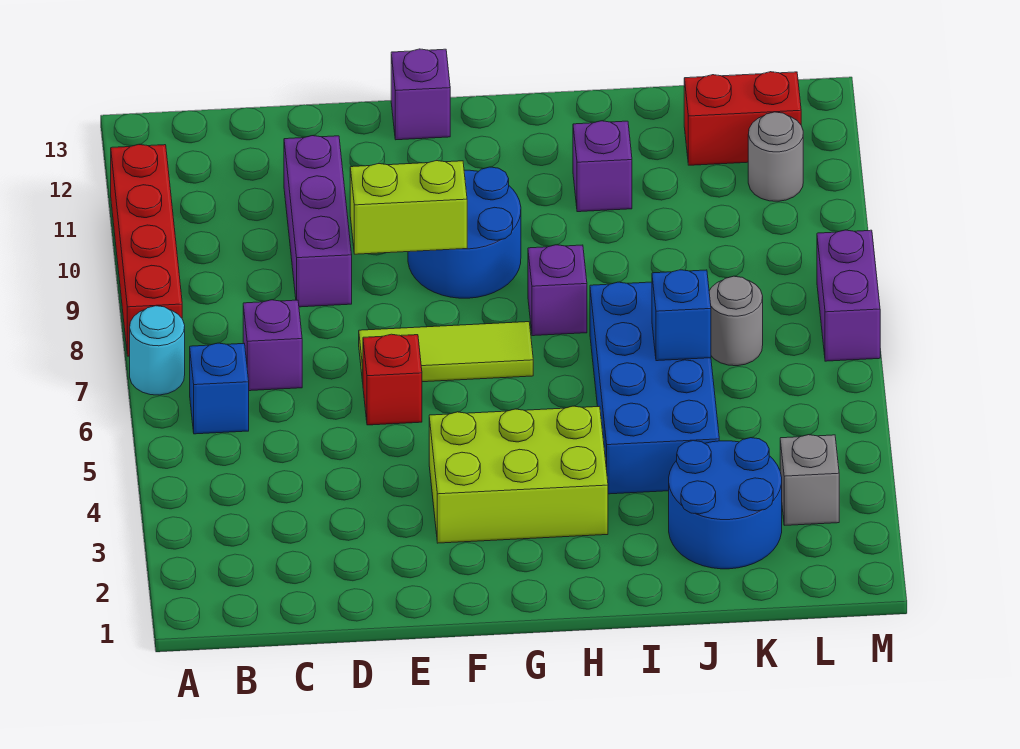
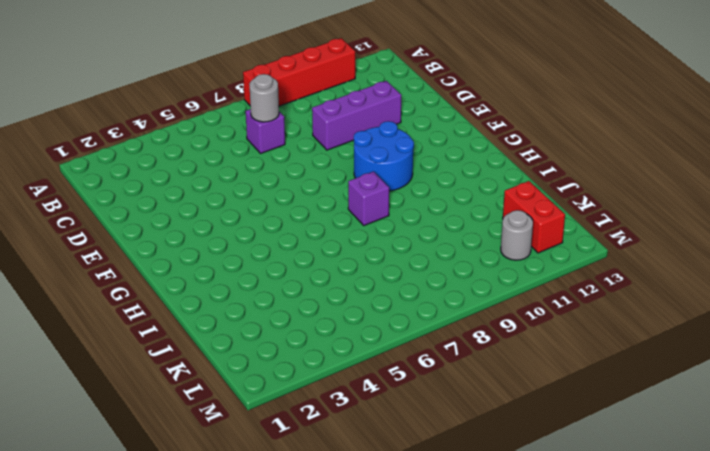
grey 1x1 round brick [249,74,279,122] -> grey 1x1 round brick moved to [709,276,763,366]
none -> cyan 1x1 round brick [130,306,185,395]
none -> blue 1x1 brick [190,343,249,434]
none -> red 1x1 brick [363,334,422,425]

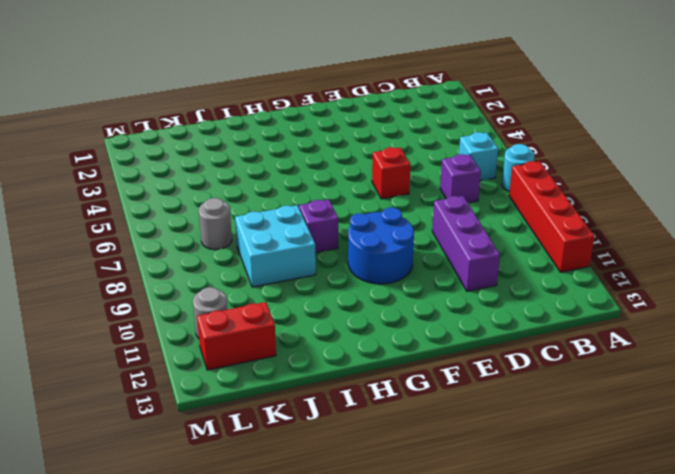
cyan 1x1 brick [459,132,498,181] -> blue 1x1 brick [190,343,249,434]
cyan 2x2 brick [235,205,316,287] -> none
none -> lime 1x3 tile [359,322,533,382]
none -> lime 2x3 brick [429,406,608,543]
none -> purple 1x1 brick [391,49,450,140]

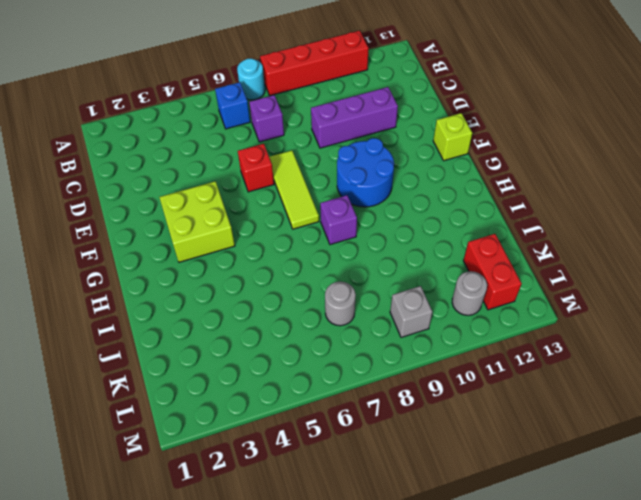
lime 2x2 brick [159,181,235,262] -> lime 2x3 brick [429,406,608,543]
lime 1x1 brick [433,113,472,161] -> purple 1x1 brick [391,49,450,140]
grey 1x1 brick [390,286,432,337] -> grey 1x1 brick moved to [780,435,839,525]
none -> blue 2x4 brick [590,282,719,494]
none -> purple 1x1 brick [573,121,632,212]
none -> blue 2x2 round brick [669,438,782,569]

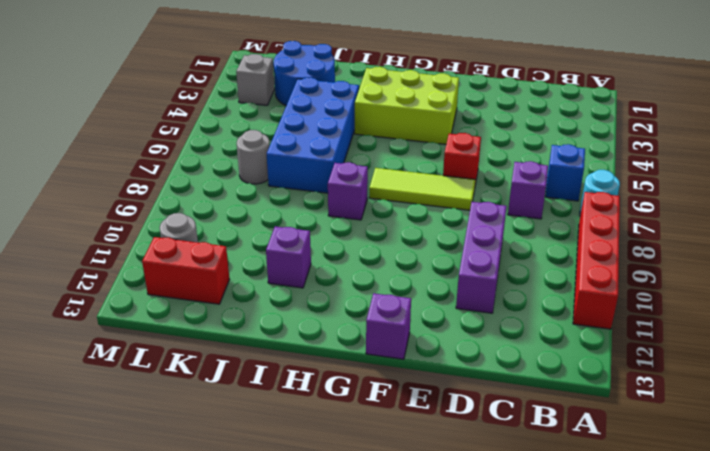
none -> blue 2x2 round brick [408,167,521,298]
none -> purple 1x2 brick [817,230,880,361]
none -> lime 1x2 brick [350,161,467,254]

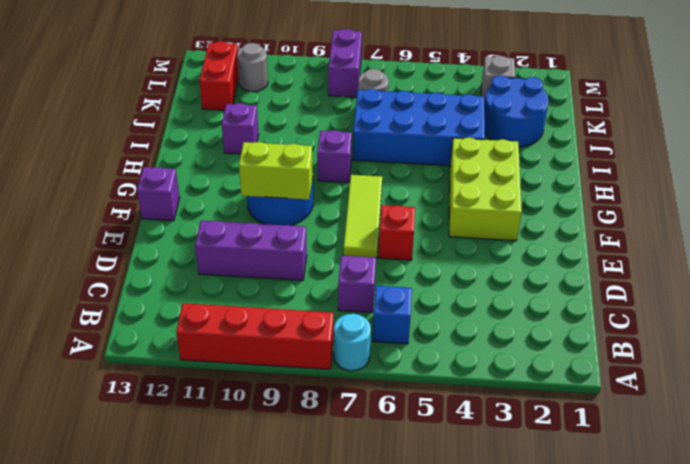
lime 1x2 brick [239,142,313,200] -> lime 1x2 brick turned to [350,161,467,254]
purple 1x2 brick [328,29,362,97] -> purple 1x2 brick turned to [817,230,880,361]
none -> blue 1x1 brick [652,270,711,361]

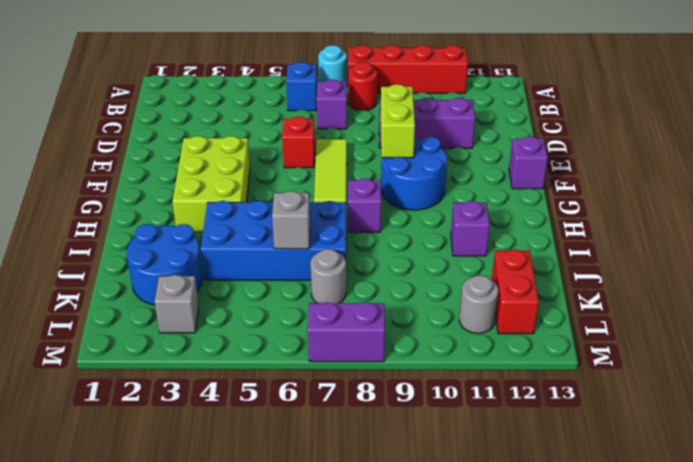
red 1x1 round brick [348,62,377,110] -> none
grey 1x1 brick [272,191,310,249] -> blue 1x1 brick [652,270,711,361]

